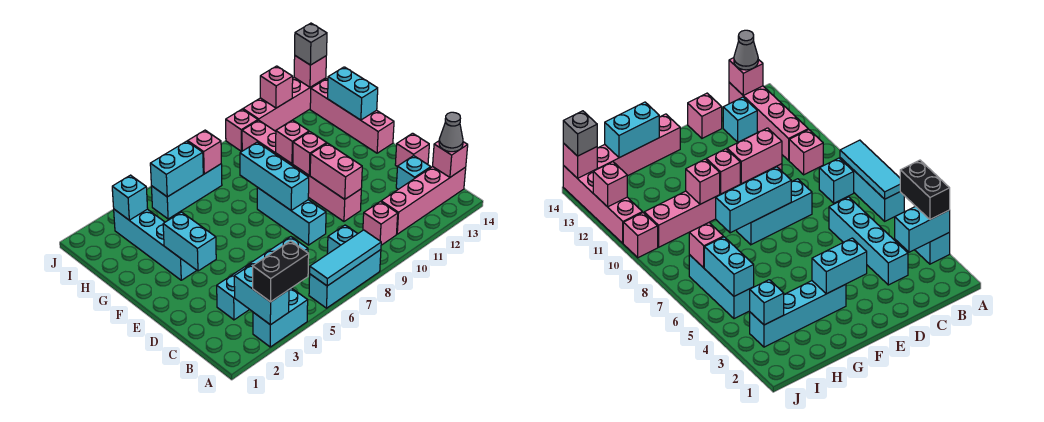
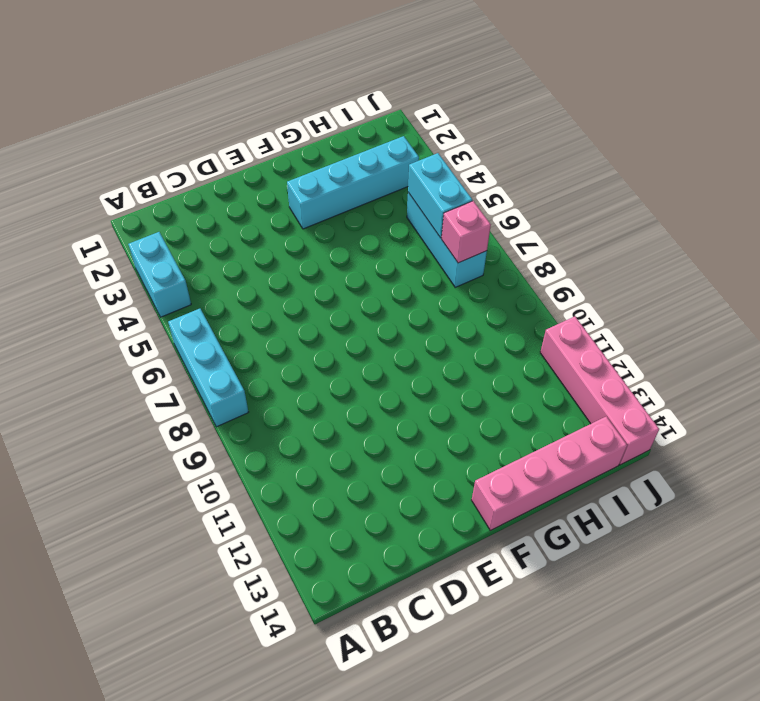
none -> cyan 1x1 brick [327,225,358,254]
none -> pink 1x1 brick [363,202,398,245]
none -> pink 1x4 brick [381,167,466,234]
none -> cyan 1x4 brick [217,237,308,320]

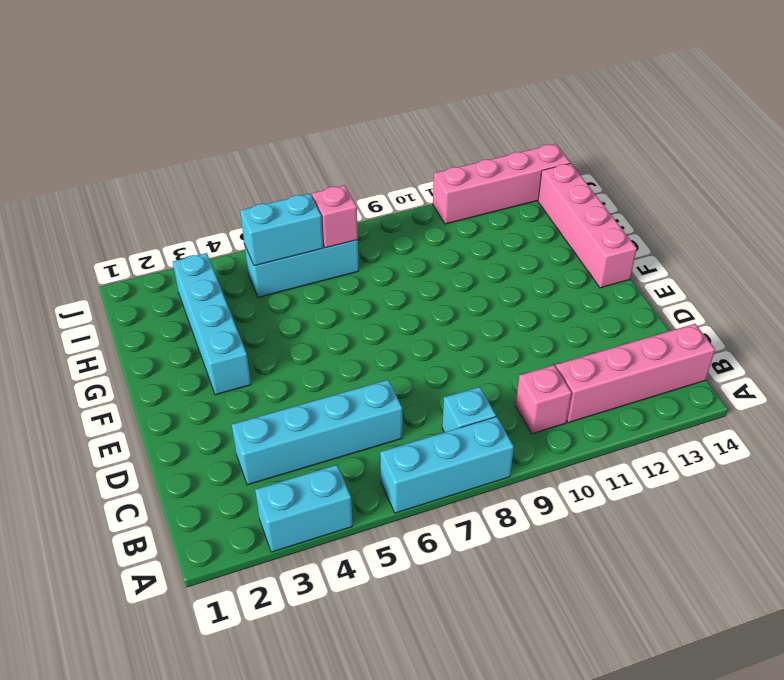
none -> cyan 1x1 brick [396,156,431,189]
none -> cyan 1x3 brick [257,187,326,245]
none -> pink 1x6 brick [242,120,361,221]
none -> pink 1x1 brick [395,133,429,167]

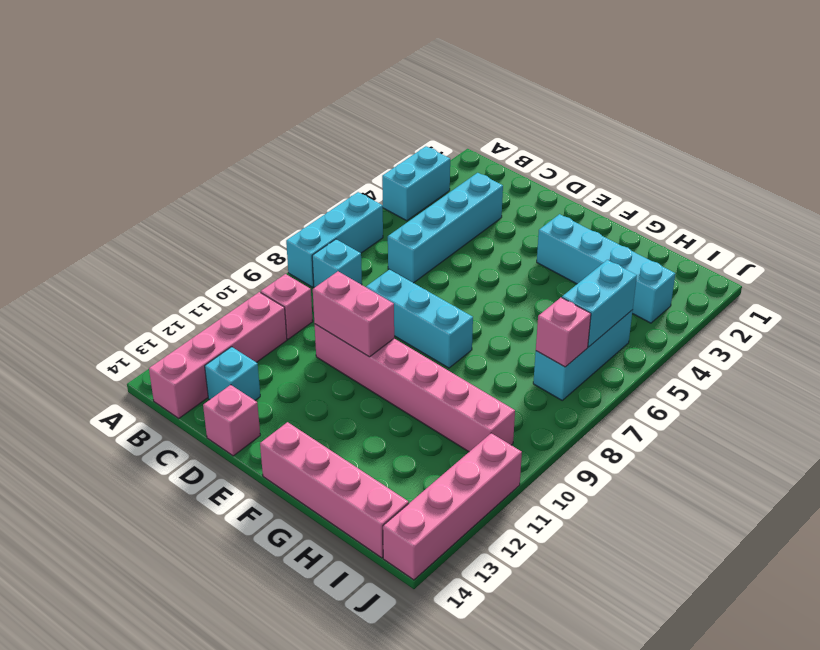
none -> pink 1x1 brick [226,109,258,152]
none -> cyan 1x2 brick [234,264,289,325]
none -> cyan 1x3 tile [310,230,381,286]
none -> pink 1x1 brick [433,141,468,177]

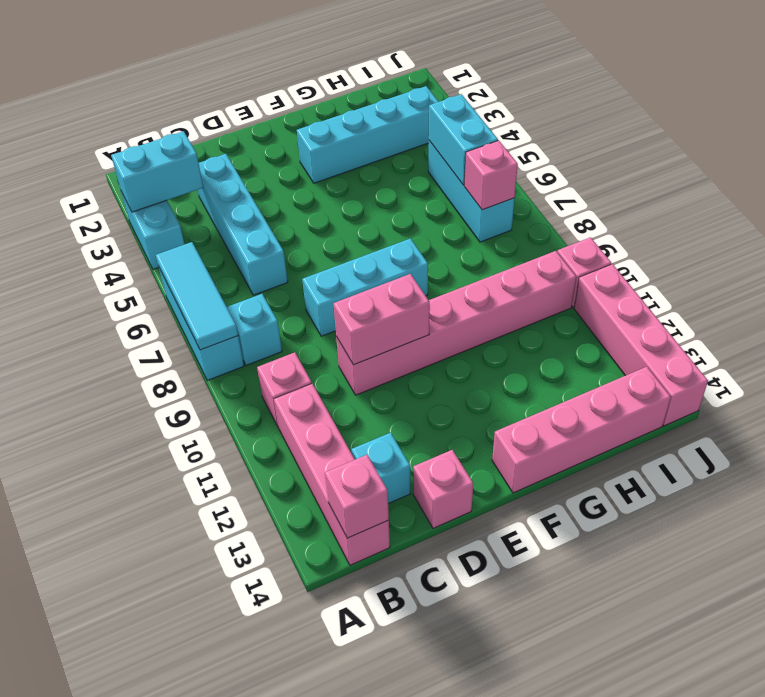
none -> cyan 1x2 brick [163,212,216,271]
none -> cyan 1x3 brick [240,142,309,211]
none -> pink 1x1 brick [293,132,327,175]
none -> pink 1x1 brick [276,120,309,164]

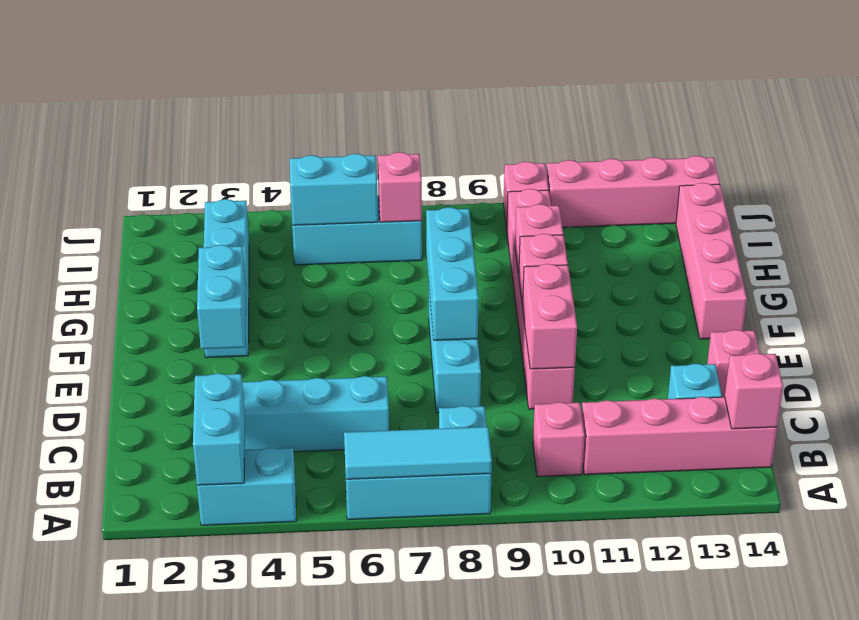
none -> cyan 1x2 brick [328,67,378,120]
none -> cyan 1x1 brick [112,175,148,220]
none -> pink 1x1 brick [260,66,293,108]
none -> pink 1x1 brick [294,56,326,87]

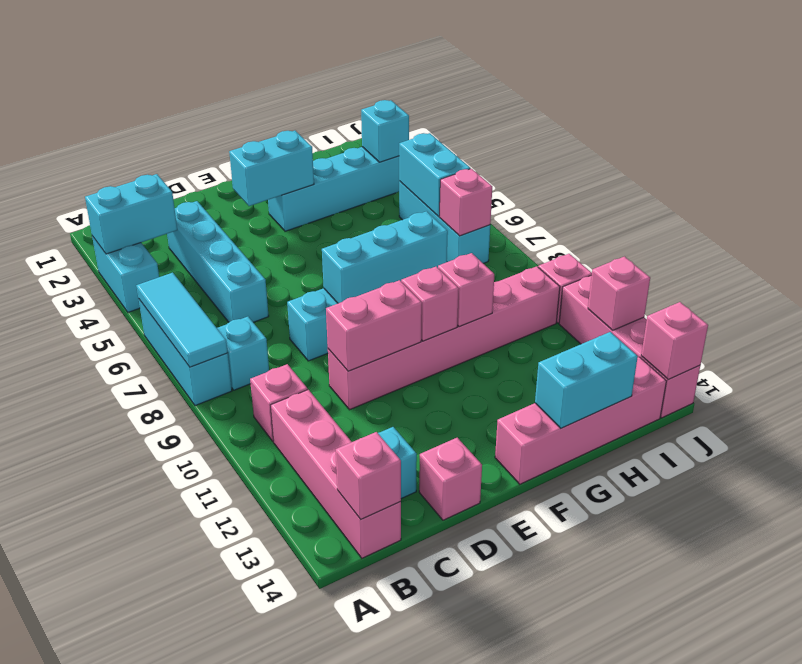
none -> black 1x2 brick [253,241,309,302]
none -> grey 1x1 cone [439,112,463,152]
none -> grey 1x1 brick [295,23,327,65]

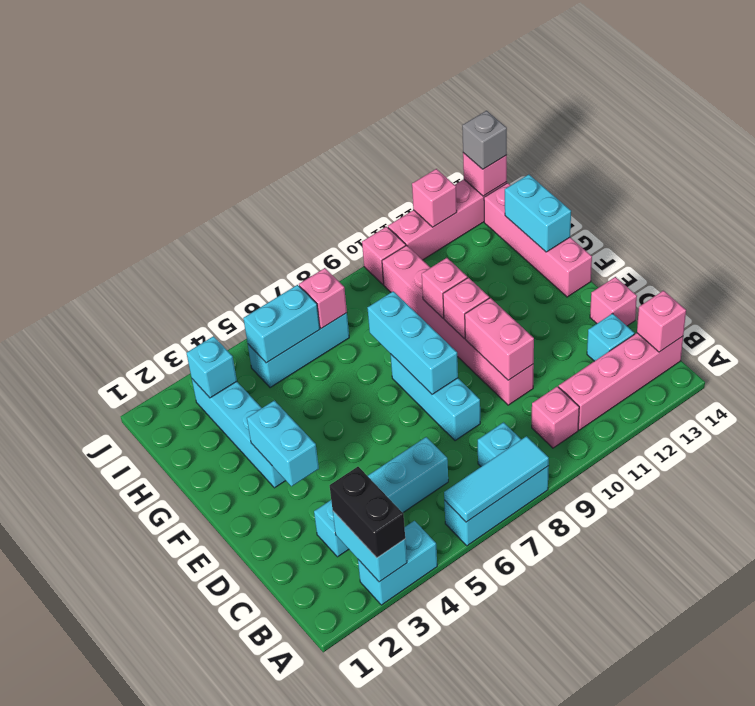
black 1x2 brick [330,467,405,558] -> black 1x2 brick turned to [253,241,309,302]
none -> grey 1x1 cone [439,112,463,152]

